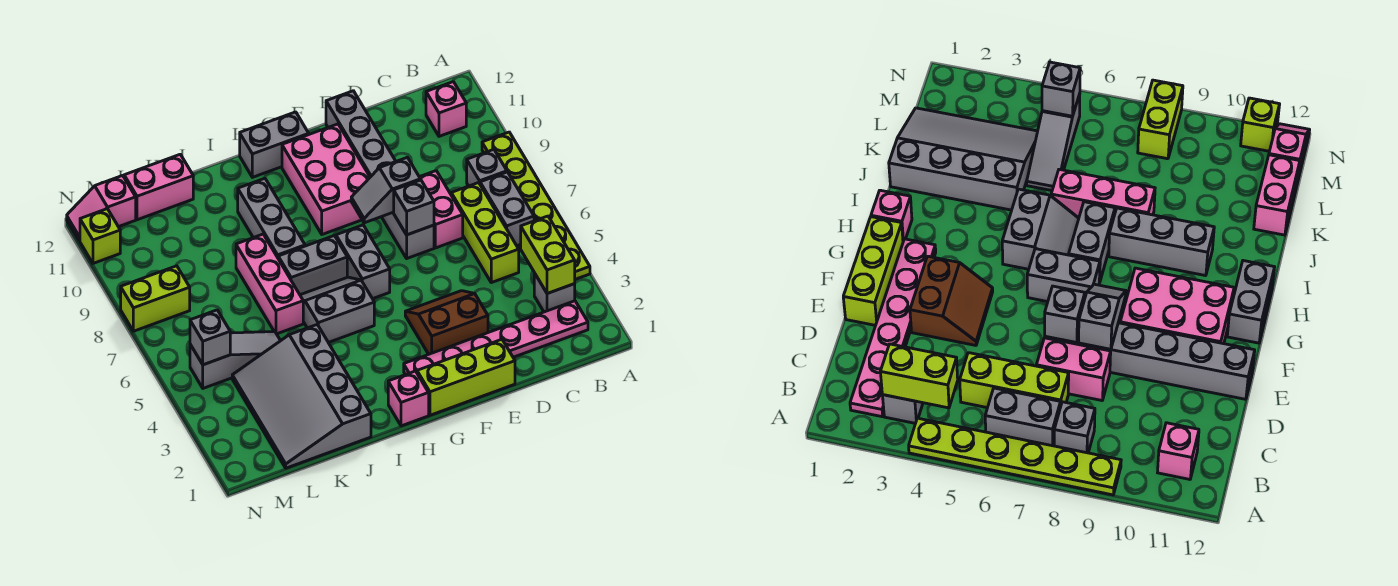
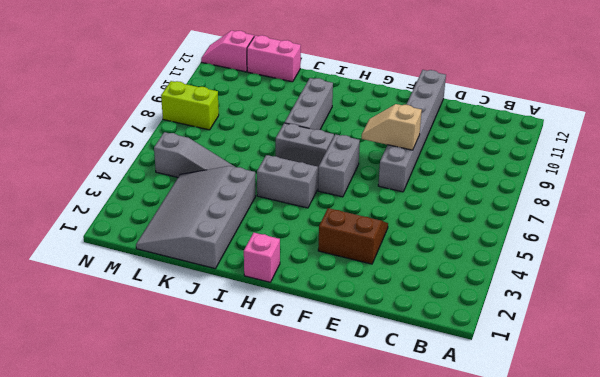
tan 1x2 slope [362,104,422,150] -> grey 1x2 slope [351,157,420,223]
none -> lime 1x6 plate [482,132,590,279]
none -> pink 1x6 plate [404,301,588,375]
none -> grey 1x1 brick [534,273,575,312]

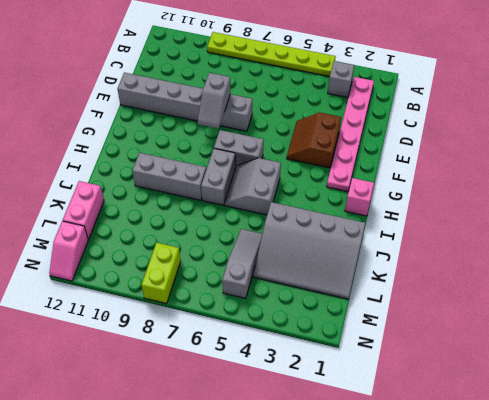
none -> grey 1x2 brick [480,172,534,246]
none -> grey 1x1 brick [467,150,507,186]
none -> pink 1x1 brick [426,82,466,136]

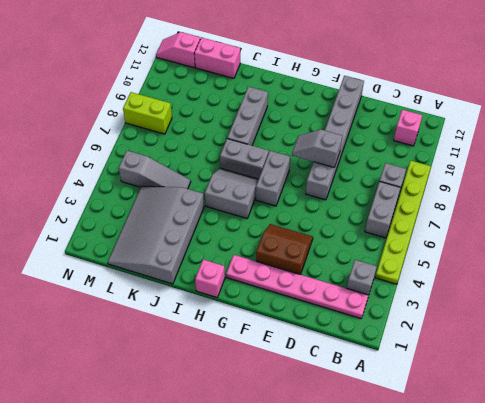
none -> lime 1x3 brick [451,183,519,283]
none -> pink 1x2 brick [420,171,463,248]
none -> lime 1x3 brick [417,339,515,415]

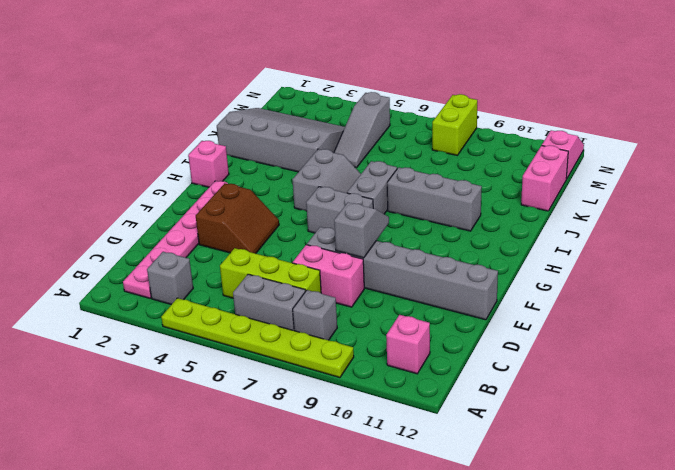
none -> lime 1x3 brick [417,339,515,415]
none -> pink 2x3 brick [282,124,370,234]
none -> grey 1x2 brick [240,112,309,177]

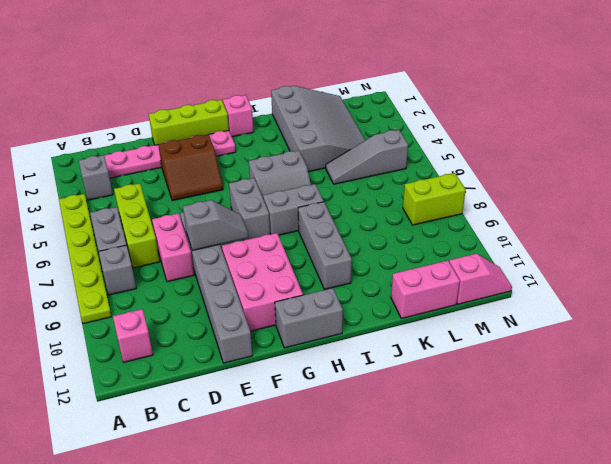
none -> pink 1x3 brick [236,234,303,334]
none -> lime 1x1 brick [80,209,120,263]
none -> lime 1x2 brick [521,216,575,294]

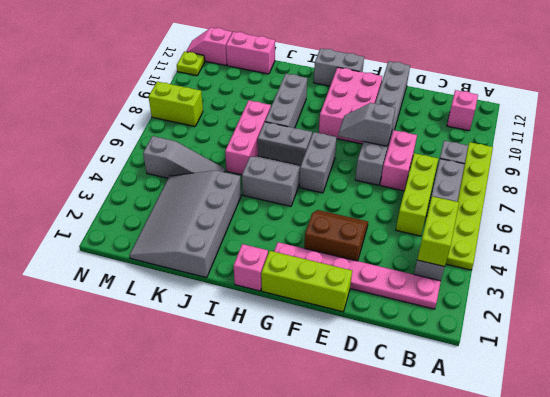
lime 1x1 plate [177,52,205,76] -> lime 1x1 brick [80,209,120,263]
none -> grey 1x1 brick [394,180,434,235]
none -> grey 1x1 brick [190,310,230,365]

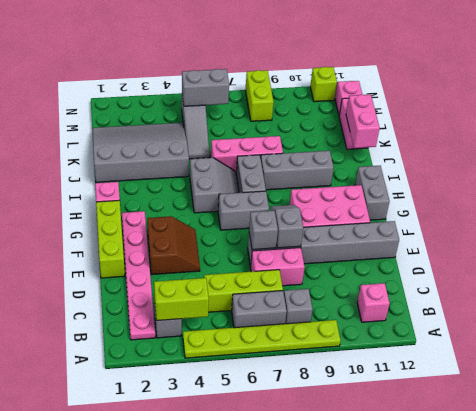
pink 1x2 brick [346,95,380,148] -> none
grey 1x2 brick [182,69,229,106] -> grey 1x1 brick [190,310,230,365]

